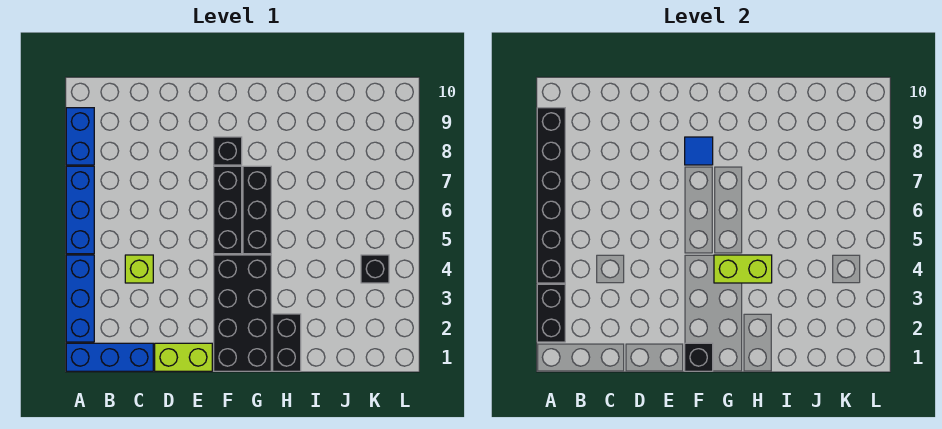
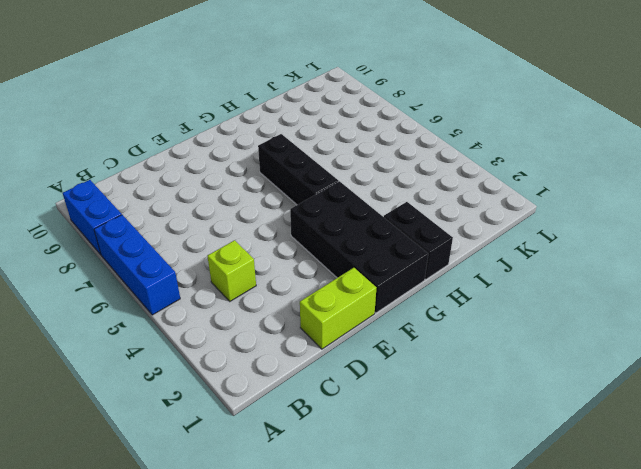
none -> blue 1x3 brick [66,343,153,371]
none -> blue 1x3 brick [66,255,94,342]
none -> black 1x3 brick [214,166,242,254]

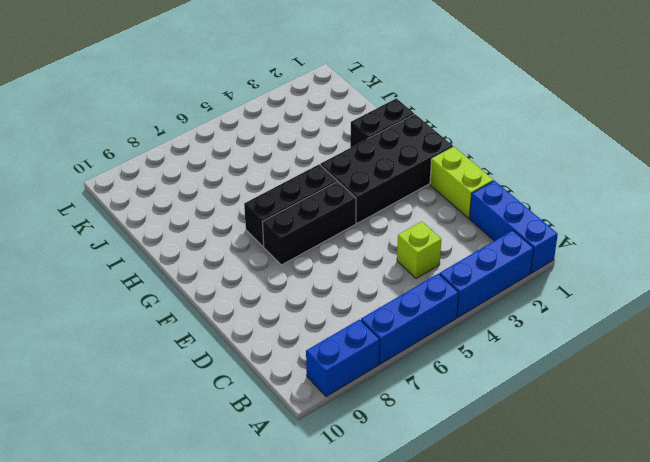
none -> black 1x1 brick [214,137,242,165]
none -> black 1x1 brick [361,255,389,283]
none -> black 1x2 brick [537,284,565,342]

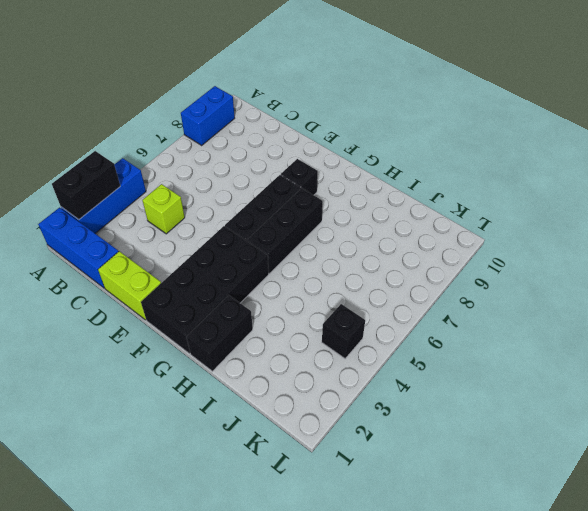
none -> blue 1x3 brick [66,166,94,254]
none -> black 1x6 brick [537,108,565,283]
none -> black 1x1 brick [685,343,713,371]

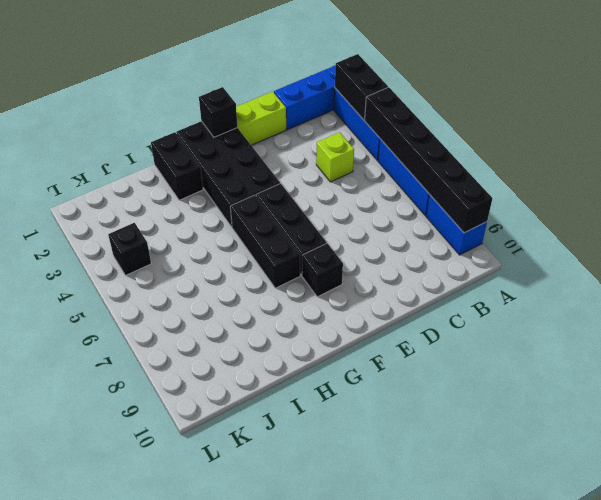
none -> blue 1x1 tile [685,137,713,165]
none -> lime 1x2 brick [714,255,772,283]

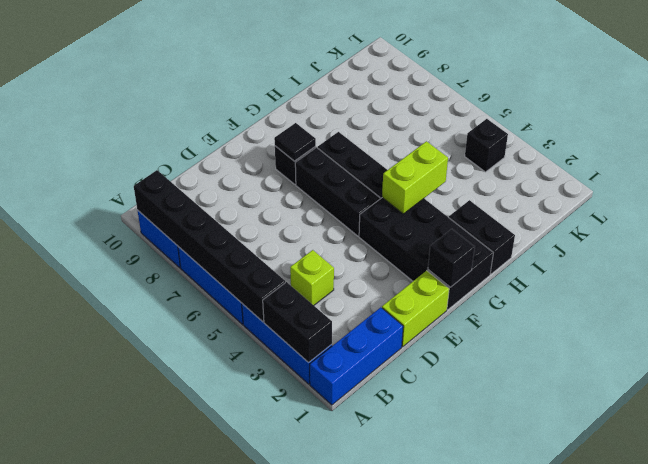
black 1x1 tile [274,123,316,161] -> blue 1x1 tile [685,137,713,165]

